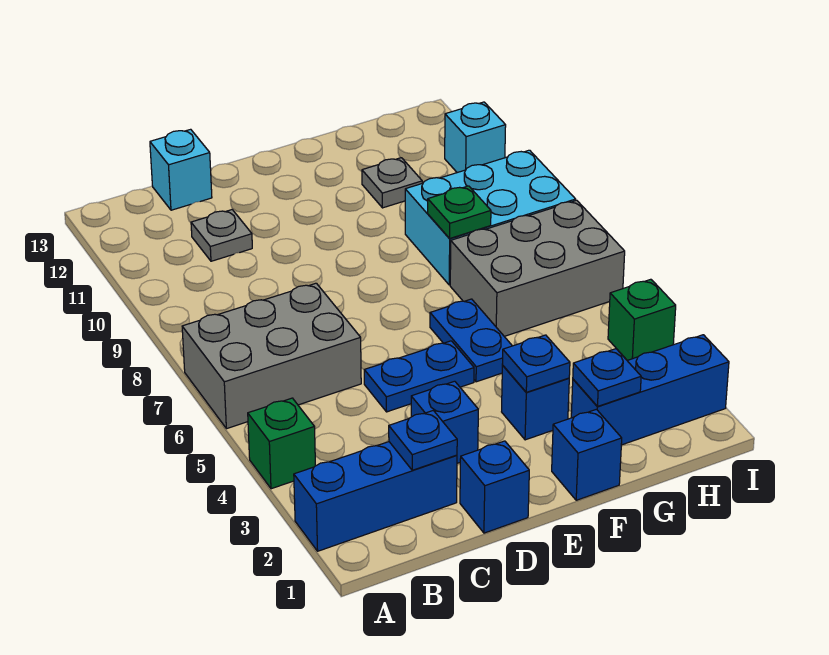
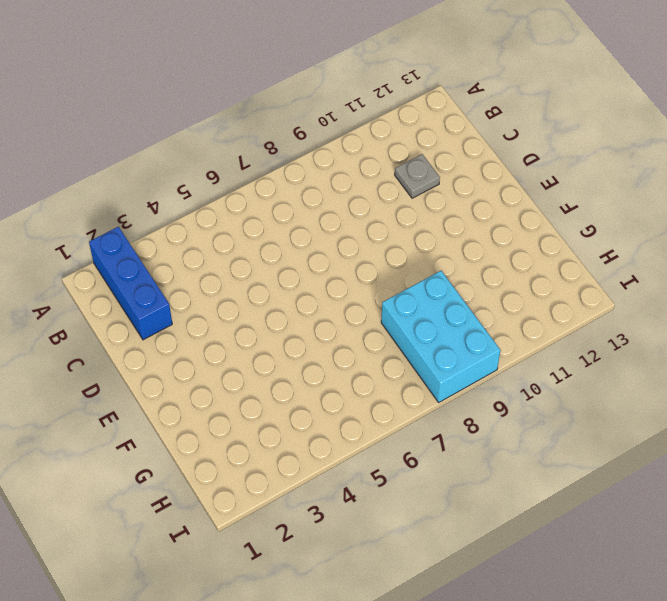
none -> green 1x1 brick [248,398,315,489]
none -> grey 2x3 brick [182,283,361,429]
none -> cyan 1x1 brick [150,129,212,210]

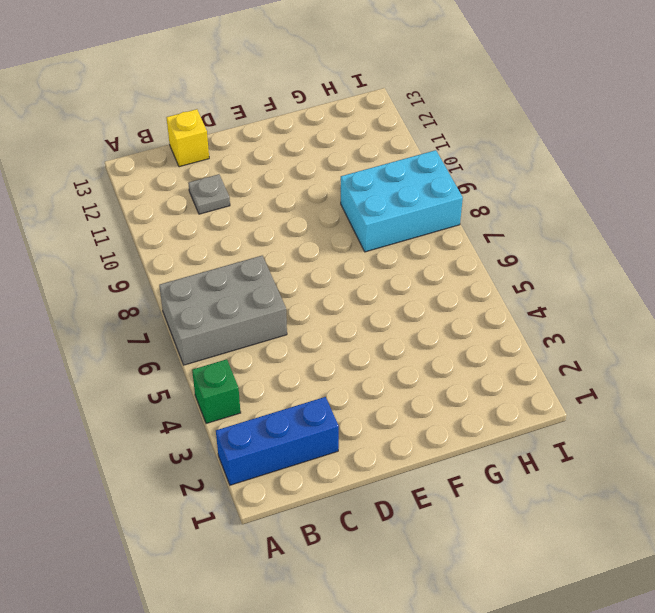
yellow 1x1 brick [166,109,209,167] -> cyan 1x1 brick [150,129,212,210]
none -> blue 1x1 brick [460,441,529,533]
none -> blue 1x1 brick [411,381,478,463]
none -> blue 1x2 plate [364,341,474,412]

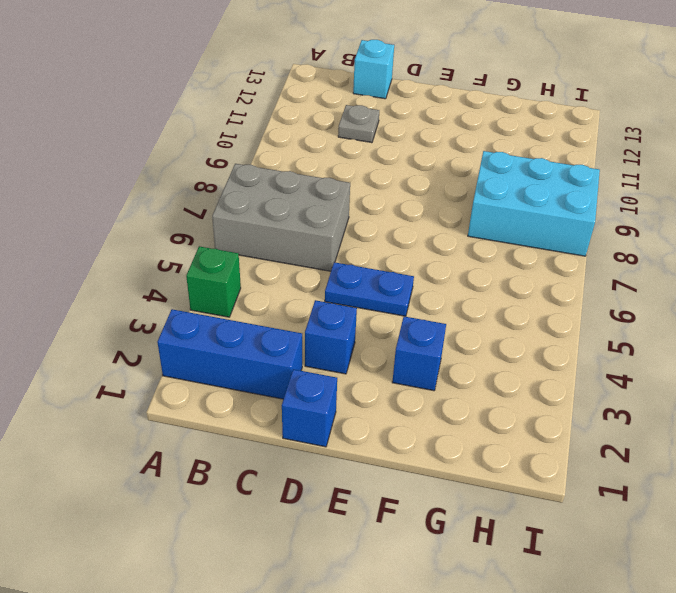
none -> blue 1x1 brick [552,409,622,500]
none -> blue 1x2 plate [430,299,512,382]
none -> blue 1x3 brick [571,335,729,445]

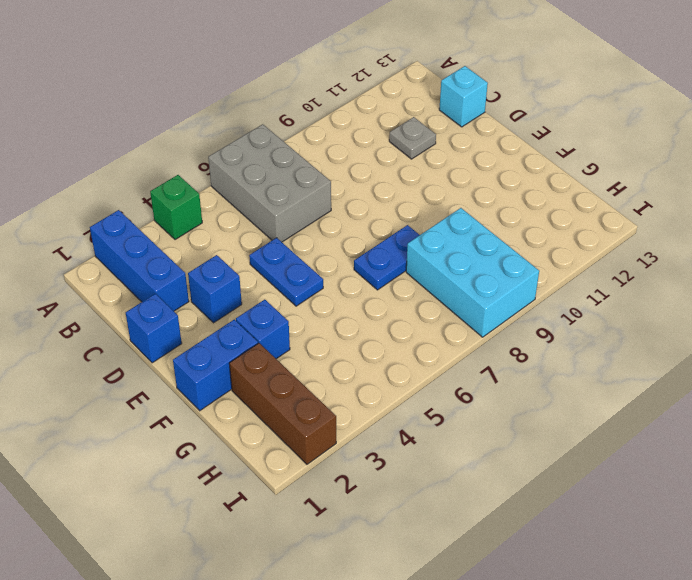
blue 1x2 brick [173,319,258,411] -> blue 1x1 brick [552,409,622,500]
blue 1x2 plate [354,225,419,290] -> blue 1x2 plate moved to [430,299,512,382]
brown 1x3 brick [229,343,336,464] -> blue 1x3 brick [571,335,729,445]
none -> grey 2x3 brick [450,200,625,336]
none -> grey 1x1 plate [362,158,422,208]
none -> green 1x1 brick [608,279,676,360]

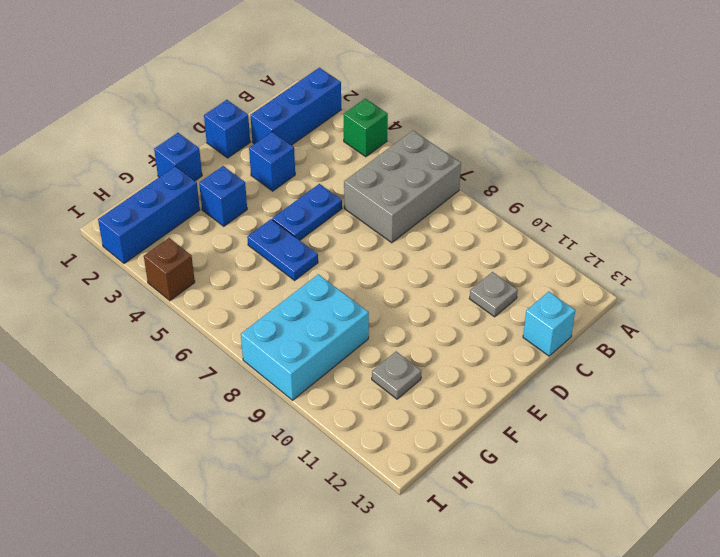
brown 1x1 brick [144,238,195,301] -> green 1x1 brick [608,279,676,360]
none -> grey 2x3 brick [450,200,625,336]
none -> cyan 1x1 brick [445,102,506,173]
none -> blue 1x1 plate [389,410,457,470]

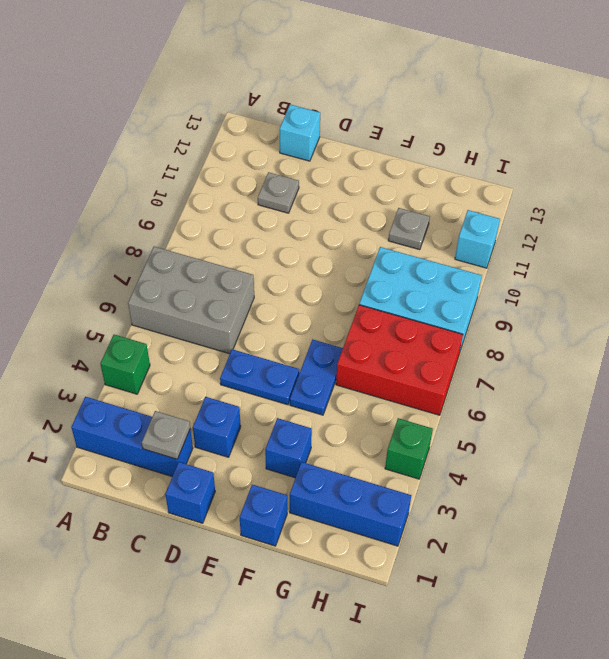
grey 1x1 plate [142,411,190,459] -> blue 1x1 plate [389,410,457,470]
red 2x3 brick [336,305,463,415] -> grey 2x3 brick [450,200,625,336]
none -> blue 1x1 plate [502,335,570,392]
none -> blue 1x1 plate [573,349,641,407]
none -> green 1x1 plate [428,186,491,238]

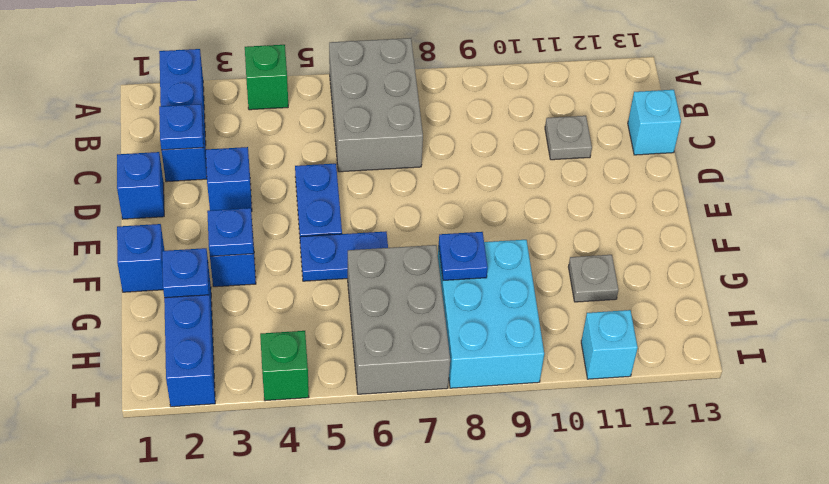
blue 1x1 plate [439,232,488,280] -> green 1x1 plate [428,186,491,238]

